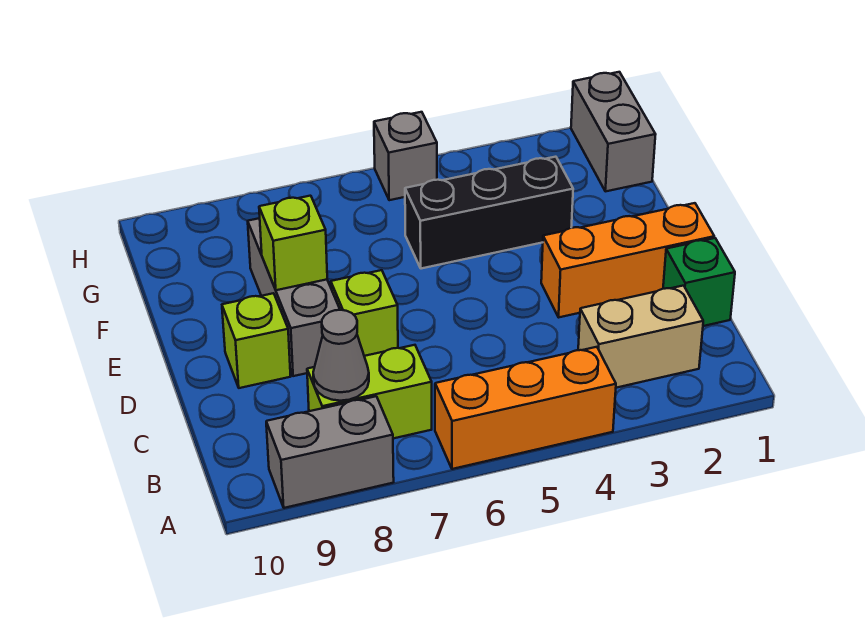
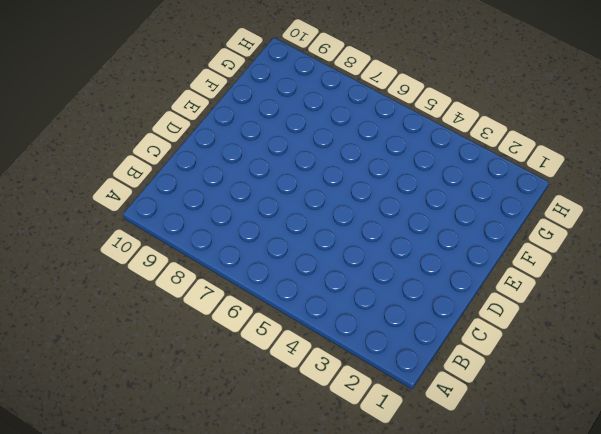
none -> orange 1x3 brick [435,347,616,469]
none -> grey 1x2 brick [266,396,394,508]
none -> tan 1x2 brick [578,286,703,388]

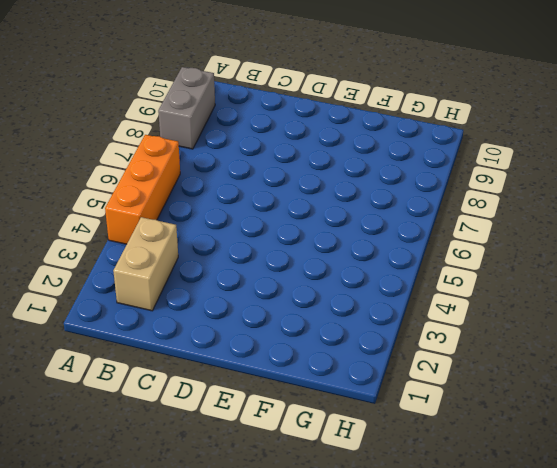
none -> lime 1x2 brick [307,345,432,438]
none -> green 1x1 brick [663,238,735,326]
none -> orange 1x3 brick [541,203,714,317]

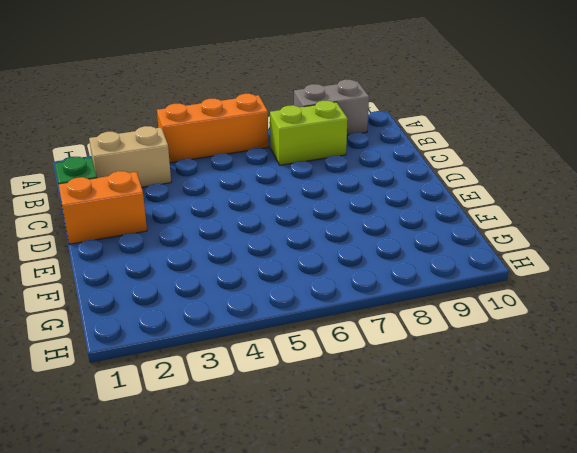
orange 1x2 brick [58,171,147,244] -> orange 1x3 brick [541,203,714,317]
none -> lime 1x1 brick [331,270,398,356]
none -> grey 1x3 brick [248,218,340,376]
none -> lime 1x1 brick [222,293,291,388]

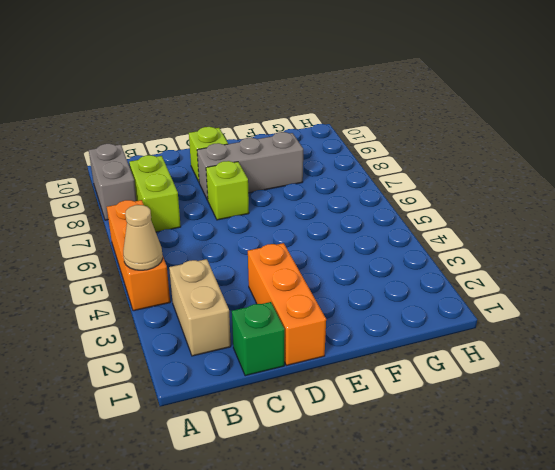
tan 1x1 cone [123,205,163,270] -> none
none -> black 1x3 brick [405,157,573,269]
none -> grey 1x2 brick [571,72,656,191]
none -> grey 1x1 brick [374,112,437,200]

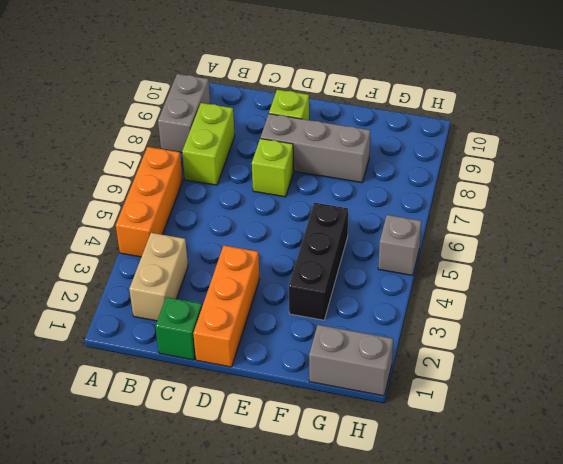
none -> grey 1x1 cone [313,310,369,401]
none -> lime 1x1 brick [259,196,327,290]

